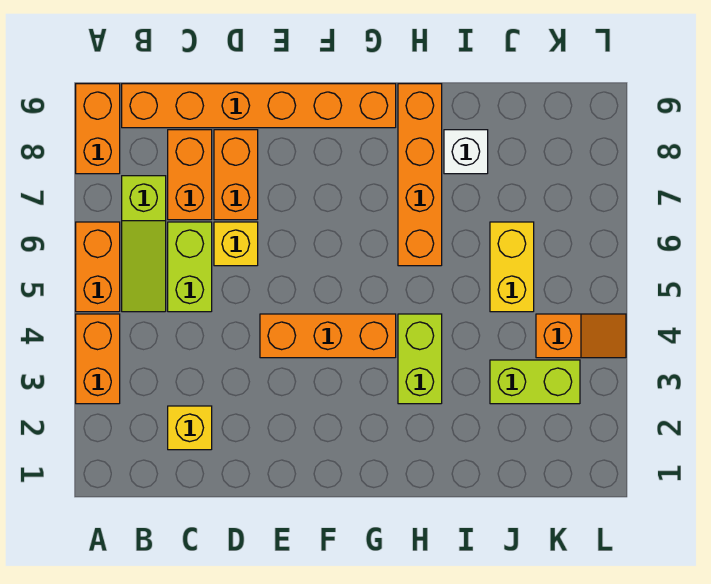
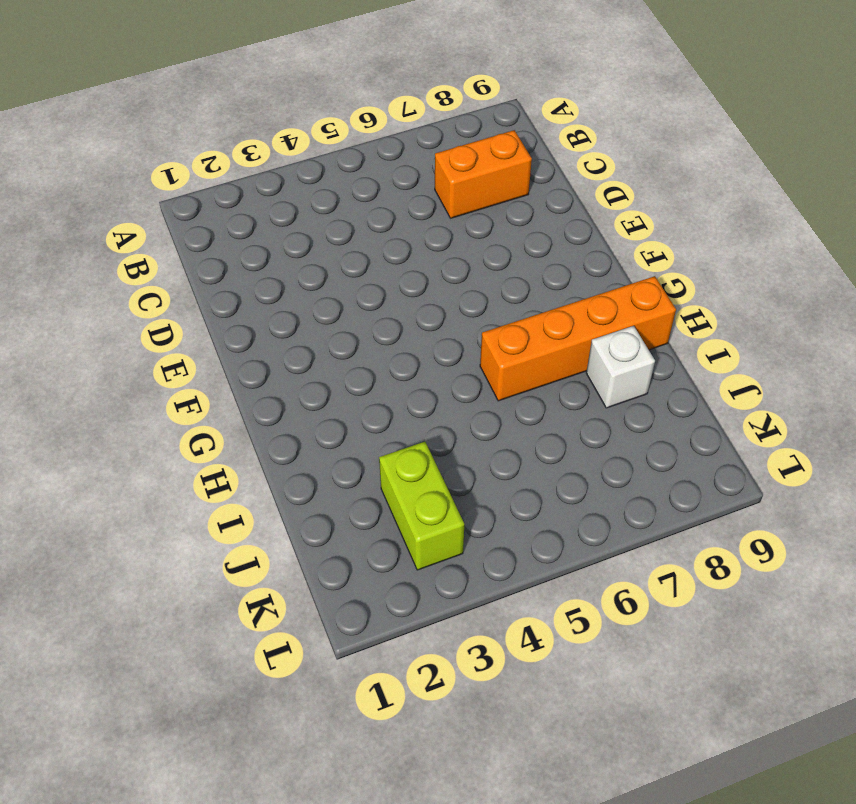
none -> orange 1x2 brick [76,314,120,404]
none -> orange 1x2 brick [76,222,120,312]
none -> orange 1x2 brick [76,84,120,174]

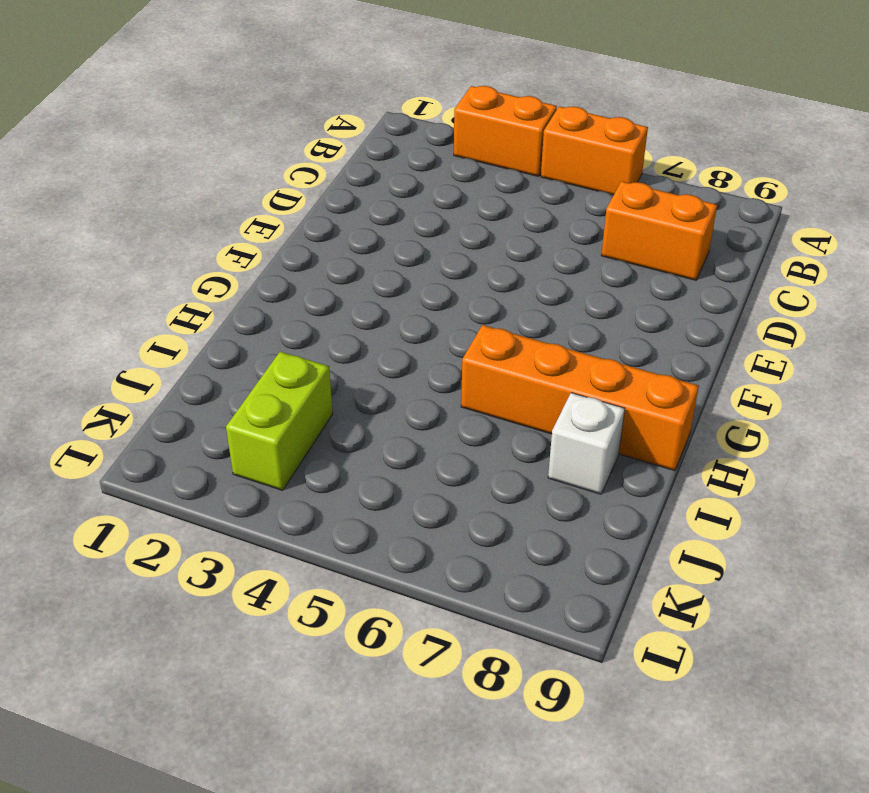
none -> orange 1x2 brick [76,84,120,174]
none -> lime 1x3 slope [122,176,166,312]
none -> orange 1x6 brick [122,84,396,128]

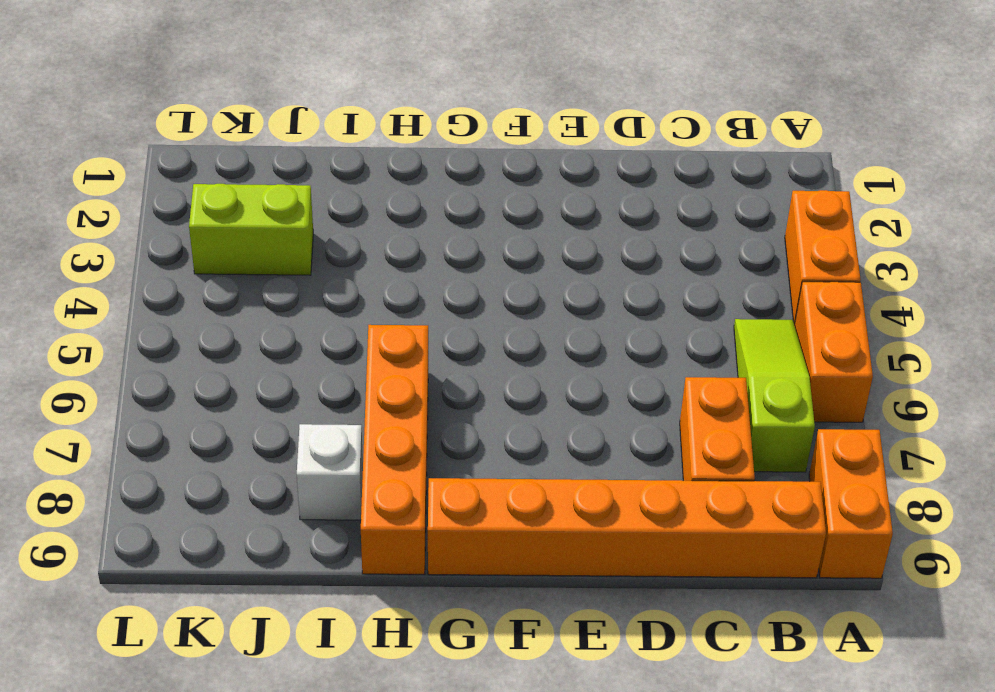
none -> yellow 1x1 brick [168,406,212,450]
none -> lime 1x2 brick [168,222,212,312]
none -> yellow 1x1 brick [214,222,258,266]

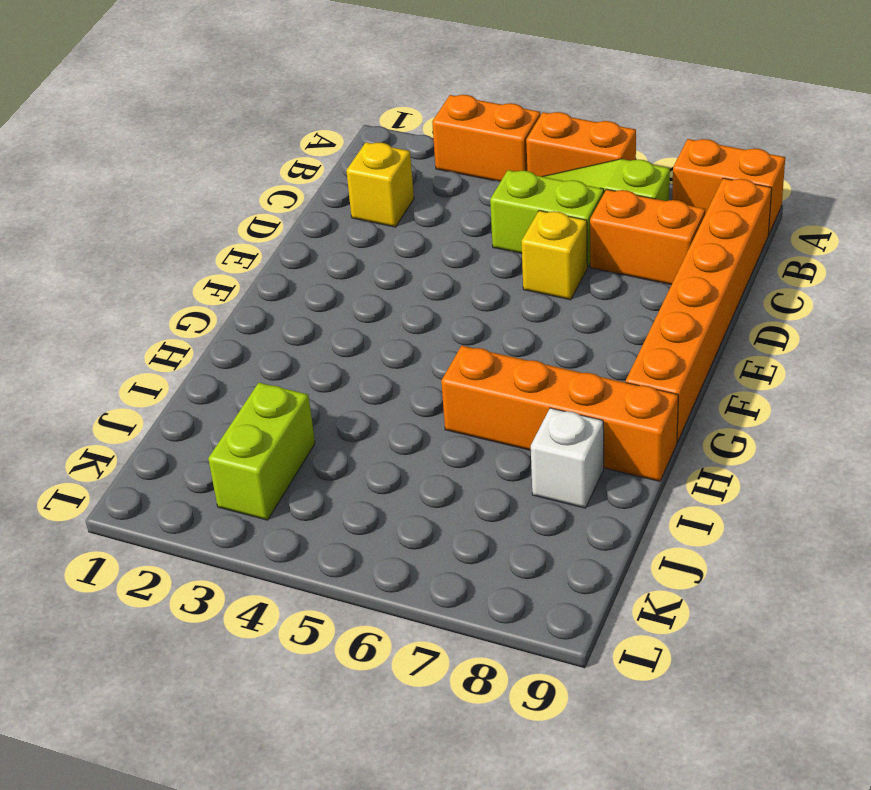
none -> orange 1x2 brick [214,130,258,220]
none -> orange 1x3 brick [260,314,396,358]
none -> lime 1x2 brick [398,314,442,404]

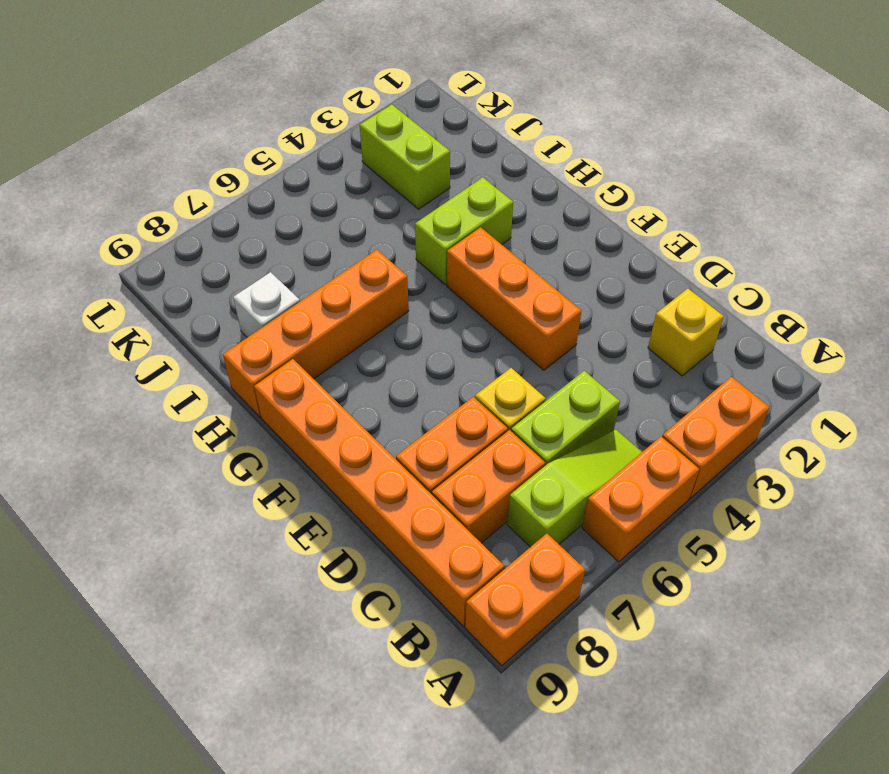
none -> yellow 1x2 brick [490,222,534,312]
none -> orange 1x2 slope [536,314,626,358]

